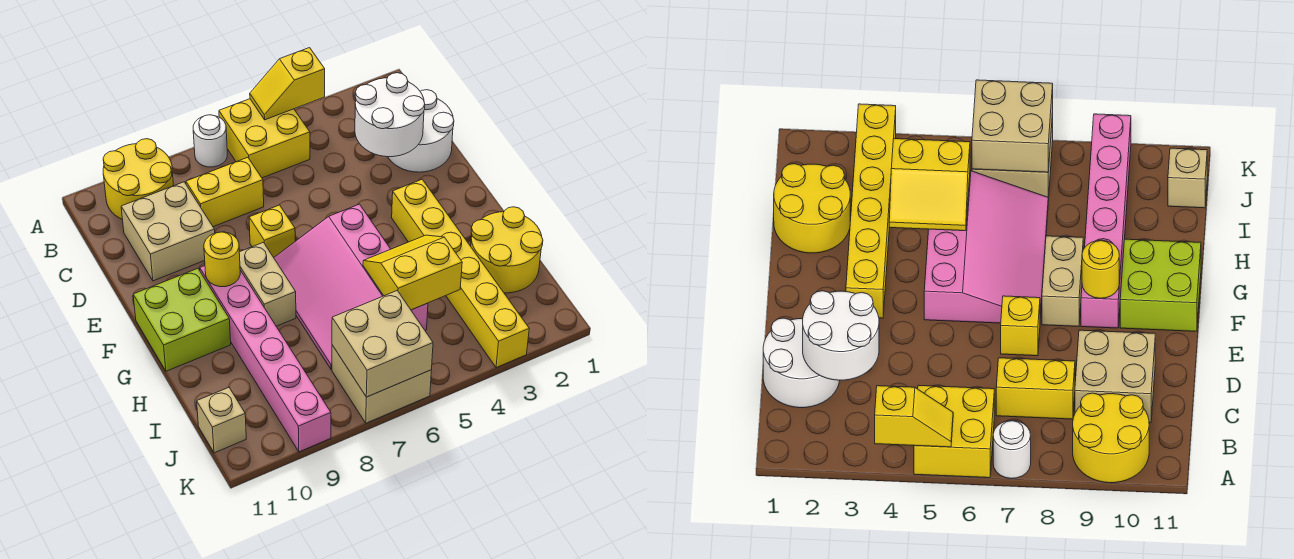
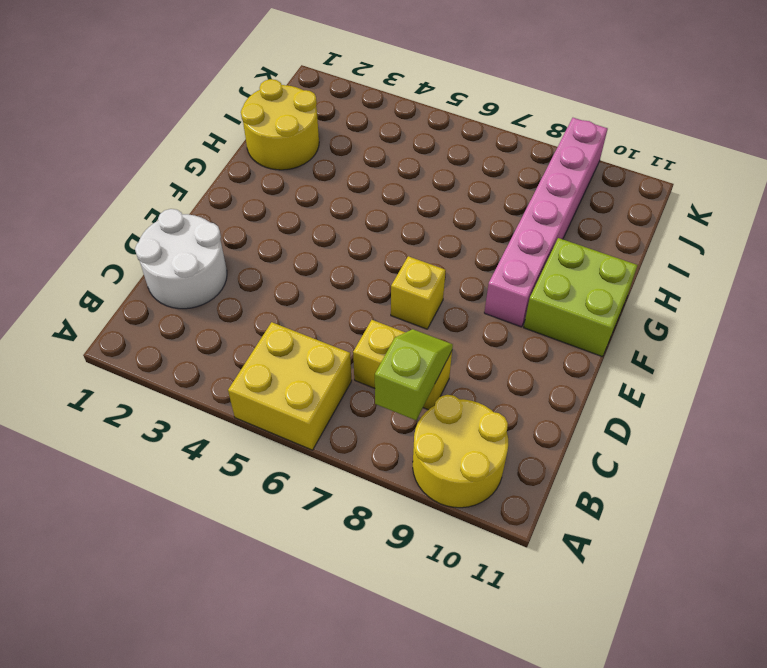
lime 1x2 slope [375,329,453,420] -> none
none -> white 1x1 round brick [193,115,227,167]
none -> tan 2x2 brick [121,182,215,281]
none -> yellow 1x6 brick [392,180,529,368]

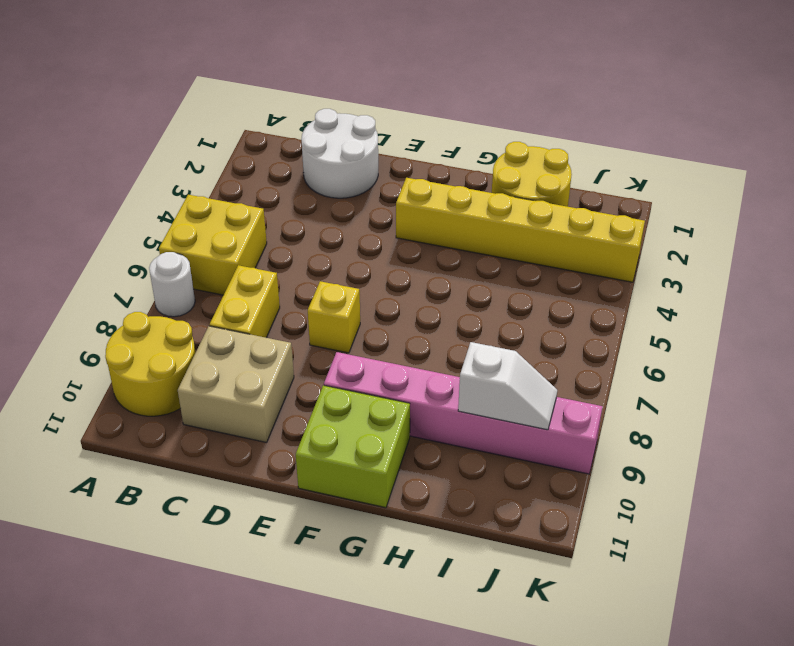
white 1x2 slope [458,342,557,430] -> none
none -> pink 3x4 slope [274,204,428,369]
none -> tan 1x2 brick [239,242,296,326]
none -> tan 2x2 brick [332,345,431,423]

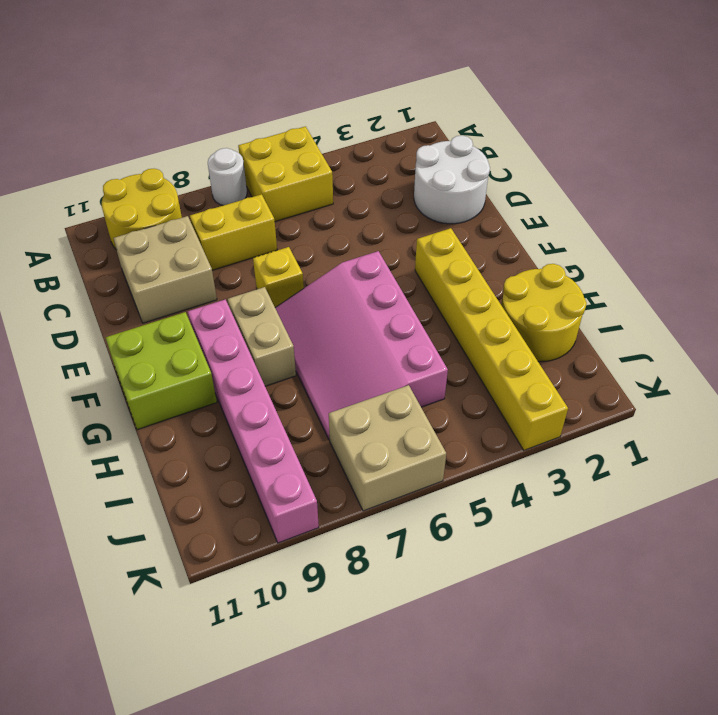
none -> tan 1x1 brick [197,387,246,453]
none -> yellow 1x2 slope [250,48,325,120]
none -> white 2x2 round brick [355,73,425,157]

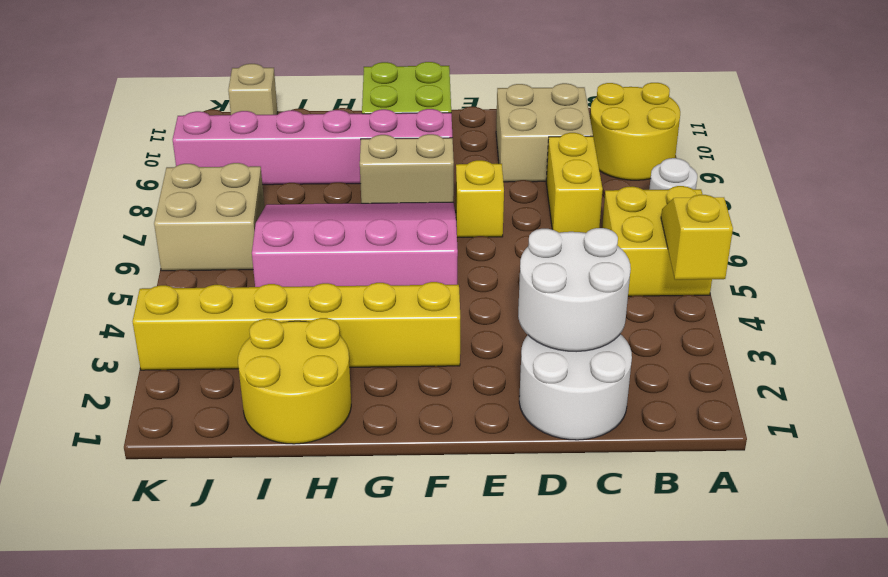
none -> yellow 1x1 round brick [204,232,240,287]
none -> yellow 2x2 slope [363,235,462,310]
none -> tan 2x2 brick [332,291,433,397]

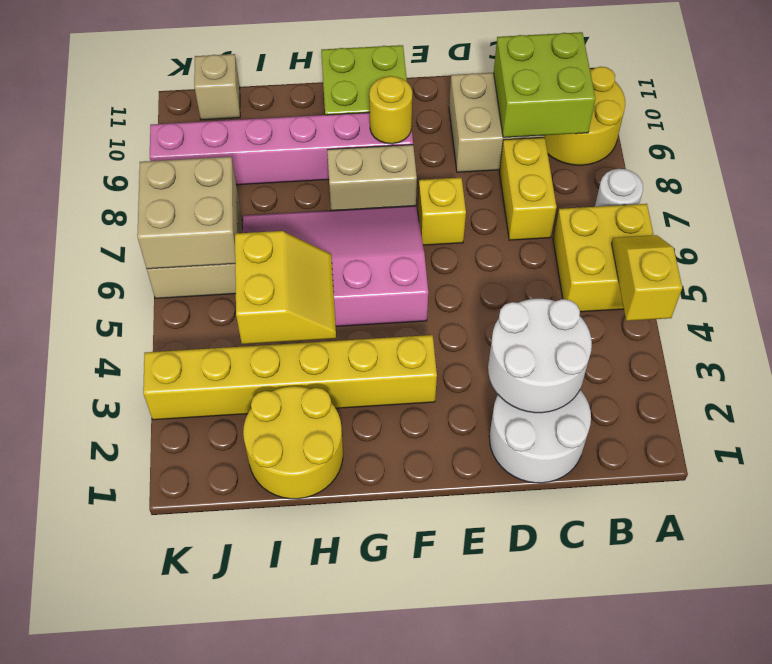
lime 2x2 brick [494,32,596,138] -> none

